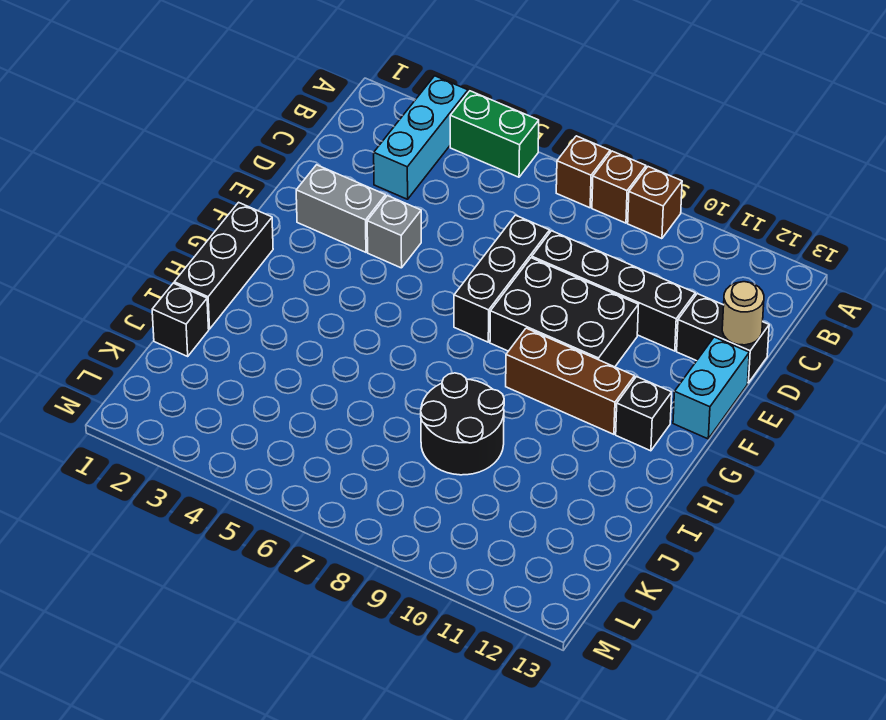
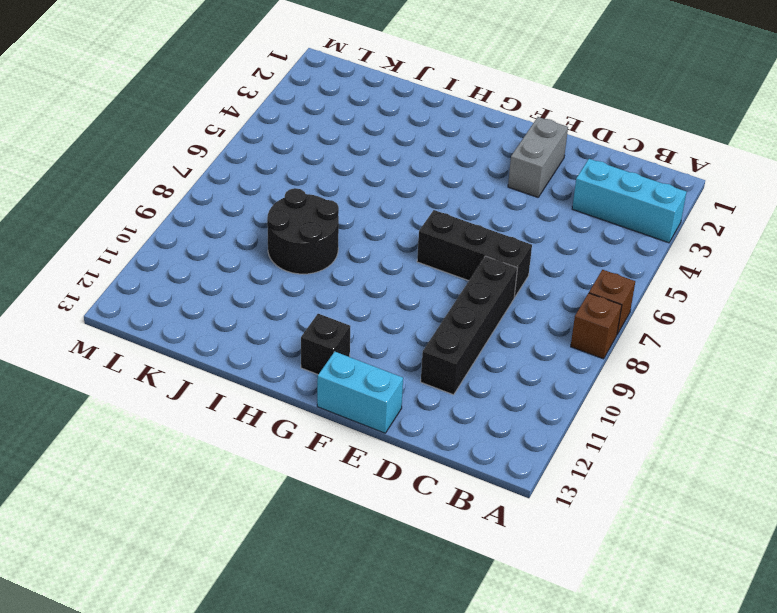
none -> green 1x2 brick [450,91,539,177]
none -> brown 1x1 brick [628,167,682,239]
none -> black 1x2 brick [677,294,769,383]

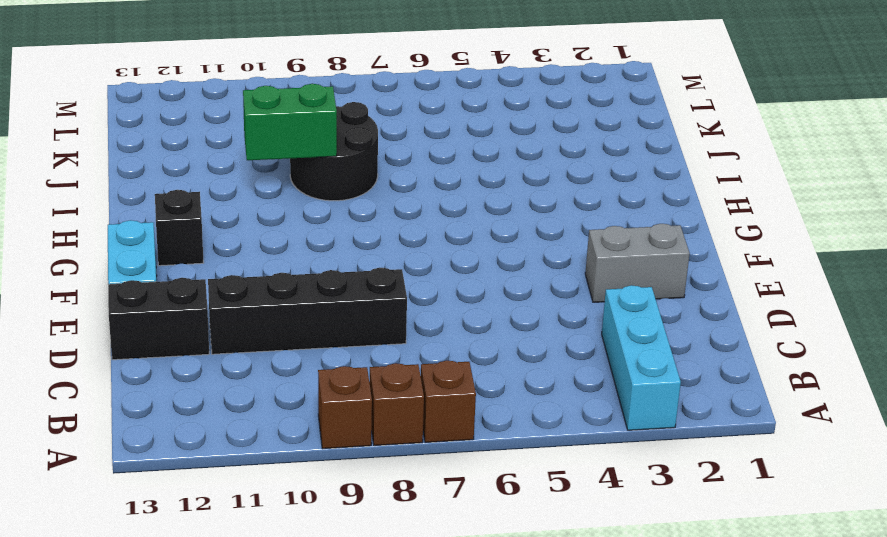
green 1x2 brick [243,84,337,160] -> green 1x2 brick moved to [450,91,539,177]
none -> black 1x3 brick [454,215,550,342]
none -> grey 1x1 brick [367,196,421,268]
none -> black 2x3 brick [490,258,638,367]

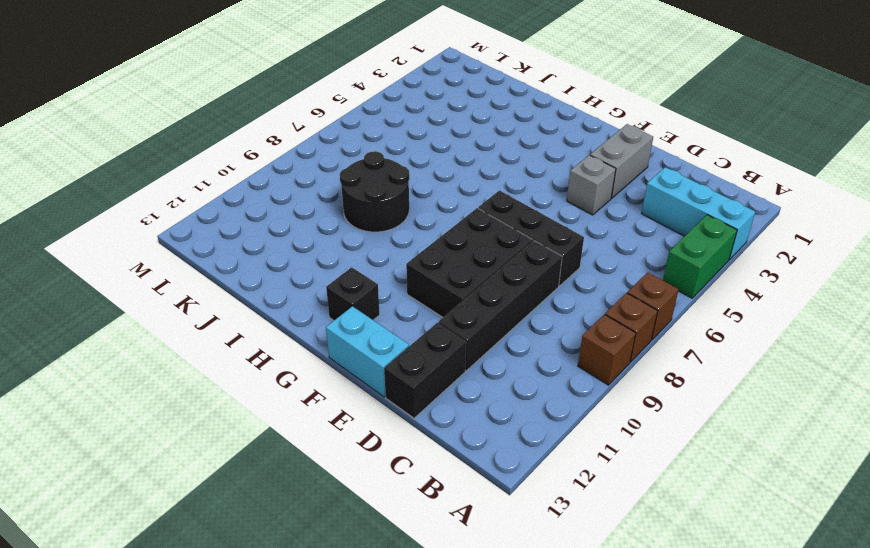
none -> black 1x3 brick [174,202,273,329]
none -> brown 1x3 brick [506,328,635,434]
none -> black 1x1 brick [152,283,209,356]

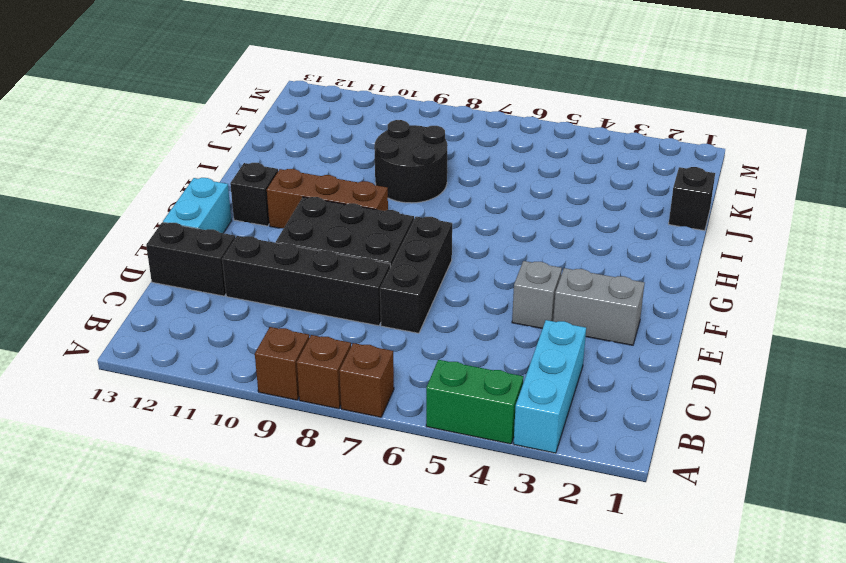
none -> black 1x3 brick [174,202,273,329]
none -> tan 1x1 round brick [722,282,764,345]

